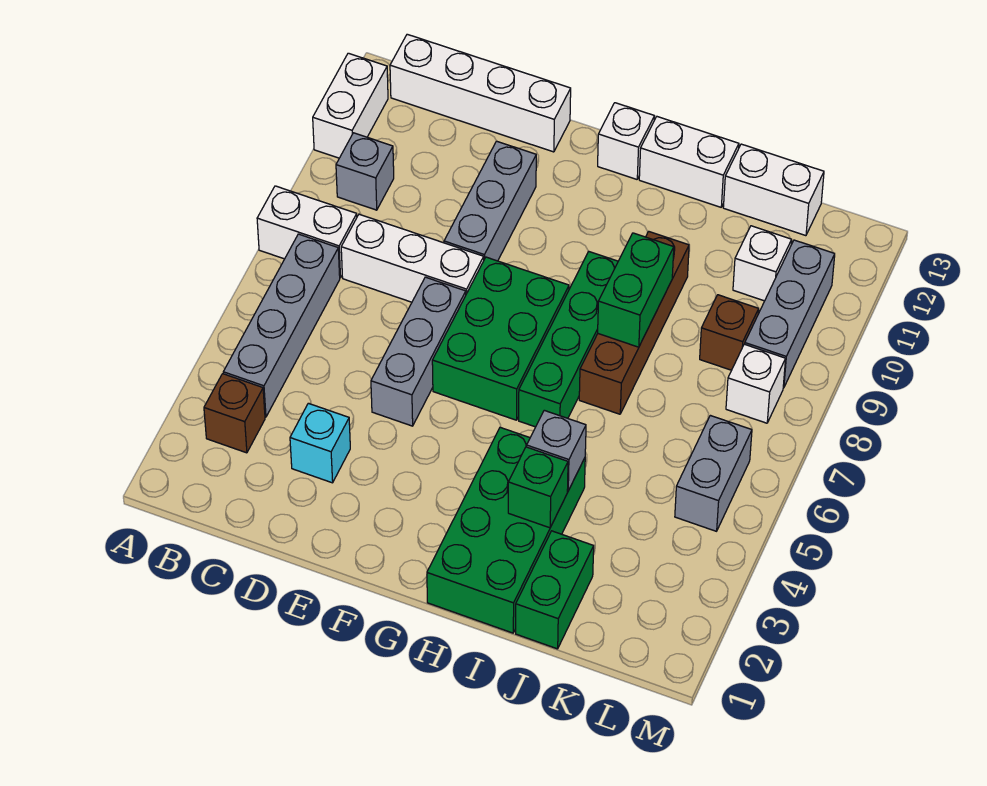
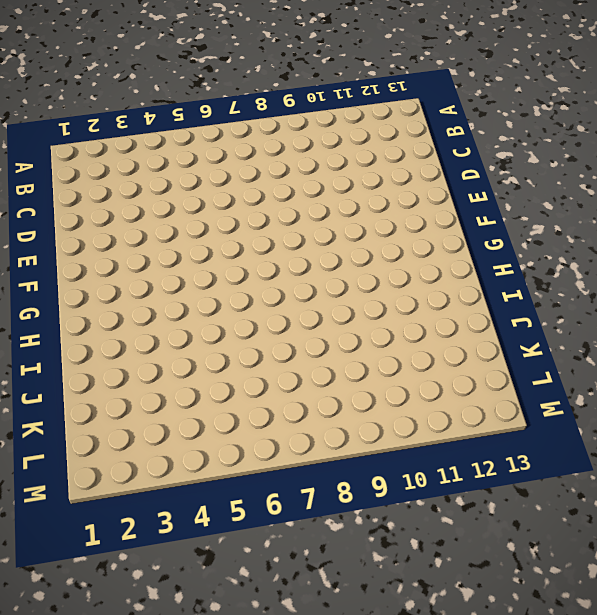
none -> white 1x2 brick [257,186,357,278]
none -> white 1x2 brick [313,53,388,158]
none -> brown 1x1 brick [204,374,265,453]

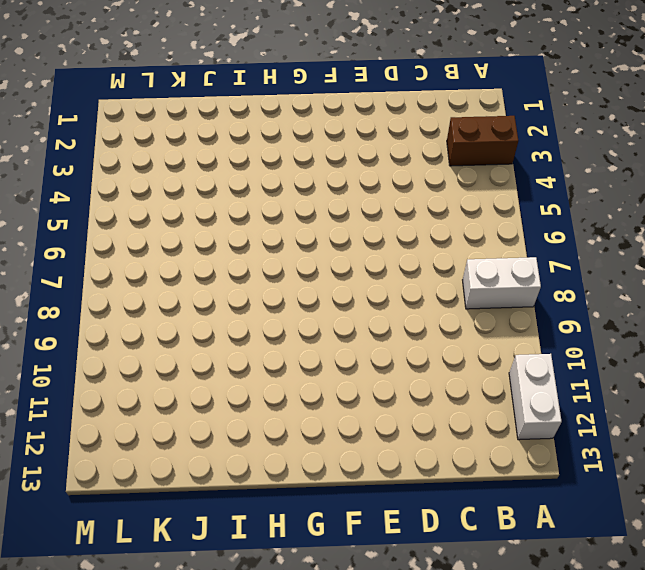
brown 1x2 brick [447,116,518,166] -> brown 1x1 brick [204,374,265,453]
none -> grey 1x4 brick [223,234,340,417]
none -> grey 1x1 brick [336,133,394,210]
none -> white 1x4 brick [390,34,571,152]

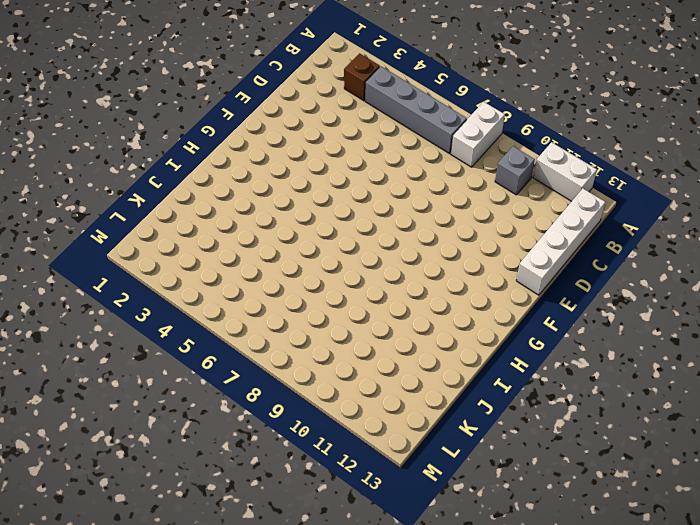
none -> white 1x3 brick [341,214,484,302]
none -> cyan 1x1 brick [290,403,350,483]
none -> grey 1x3 brick [371,277,466,426]

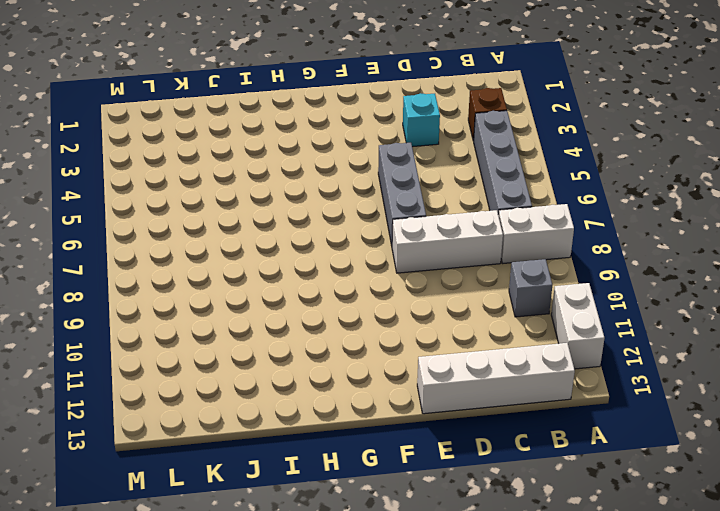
none -> grey 1x3 brick [444,141,536,261]
none -> green 2x3 brick [432,257,569,420]
none -> white 1x1 brick [598,103,654,179]

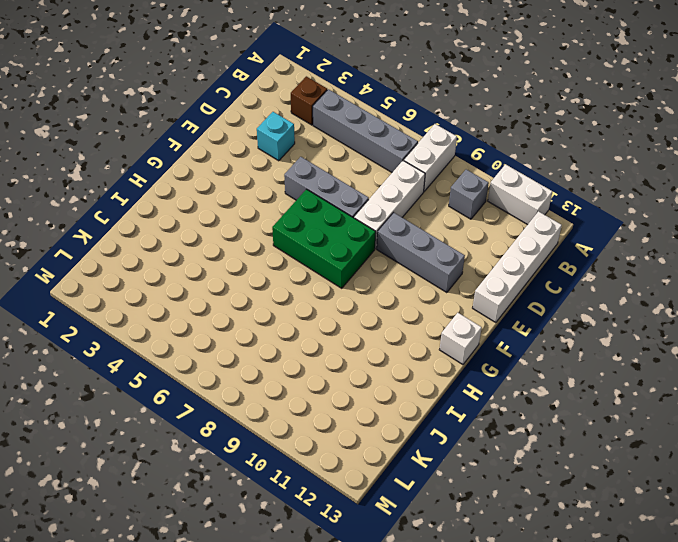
none -> green 2x4 brick [427,427,585,633]
none -> green 1x4 brick [519,251,618,427]
none -> white 1x2 brick [639,117,739,207]

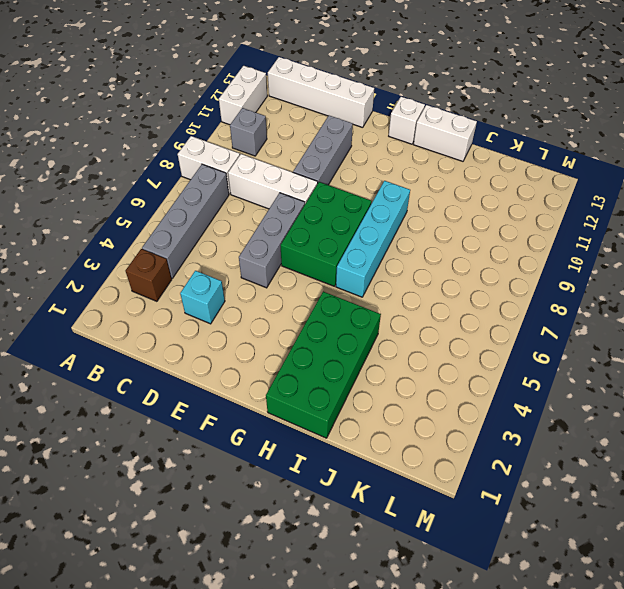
cyan 1x4 brick [336,181,410,297] -> green 1x4 brick [519,251,618,427]
none -> brown 1x4 brick [579,231,689,414]
none -> green 1x2 brick [516,531,594,649]
none -> white 1x2 brick [723,144,824,236]

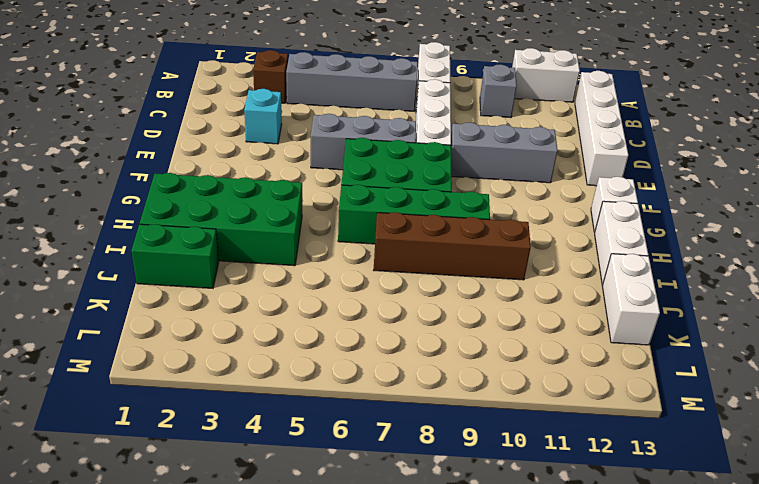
none -> brown 1x1 brick [700,295,759,370]
none -> white 1x1 brick [733,226,792,301]
none -> grey 1x2 brick [675,415,752,531]

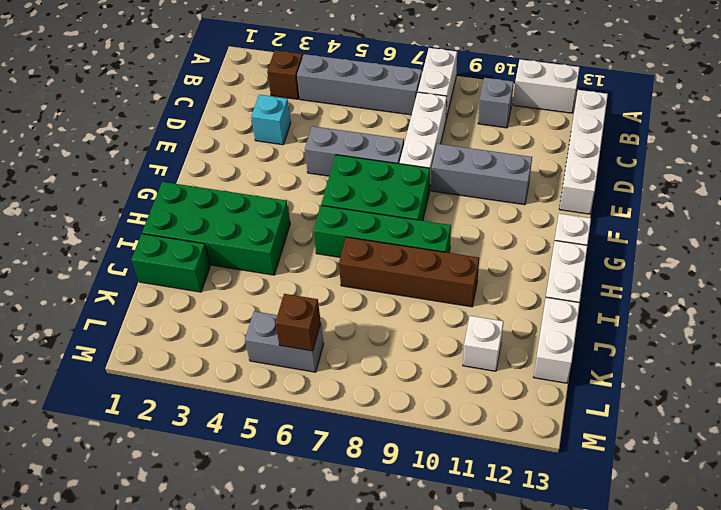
brown 1x1 brick [275,294,321,351] -> brown 1x1 brick moved to [700,295,759,370]
none -> white 1x1 brick [726,344,786,423]
none -> grey 1x3 brick [745,240,835,388]
none -> green 1x1 brick [508,447,568,528]

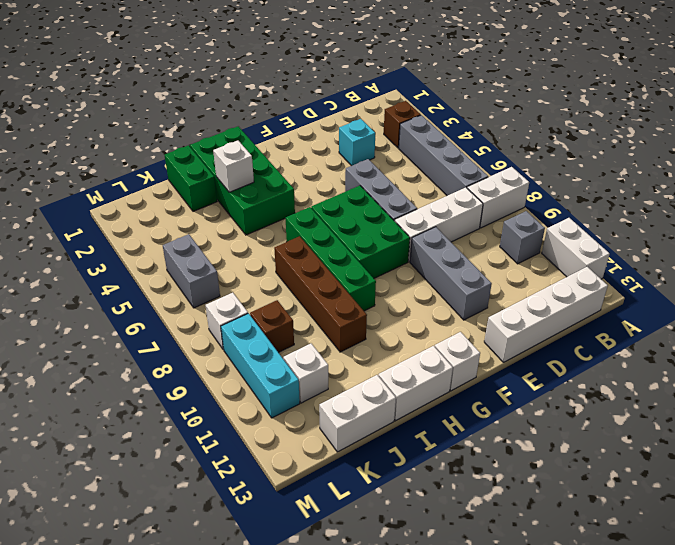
white 1x1 brick [213,141,254,192] -> green 1x1 brick [508,447,568,528]
cyan 1x3 brick [221,313,300,418] -> grey 1x3 brick [745,240,835,388]
none -> grey 1x1 brick [527,410,586,491]
none -> green 1x2 brick [598,233,674,347]

